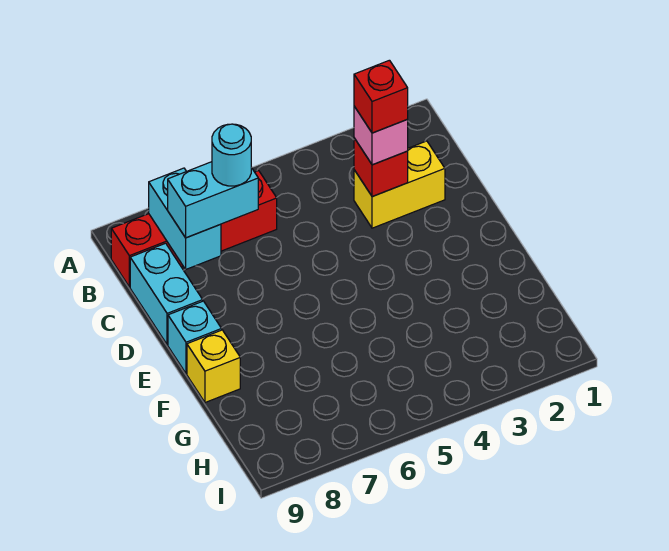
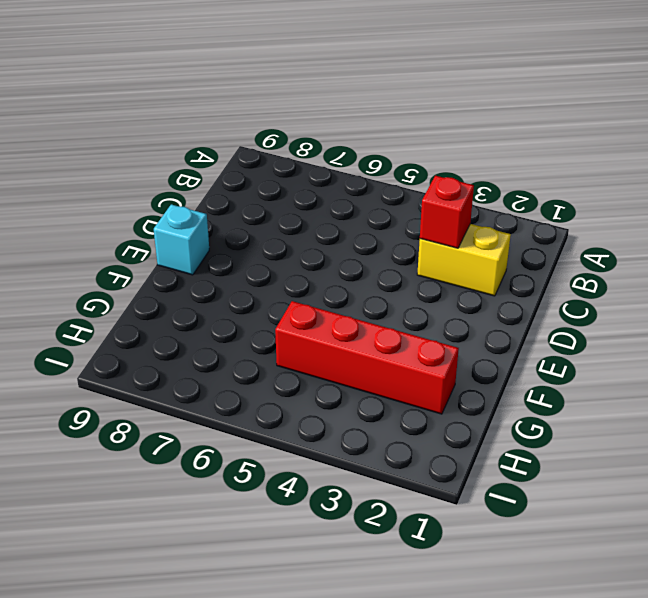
red 1x4 brick [275,301,459,414] -> red 1x4 brick moved to [111,171,277,287]
none -> cyan 1x2 brick [130,243,203,345]
none -> yellow 1x1 brick [187,330,240,403]

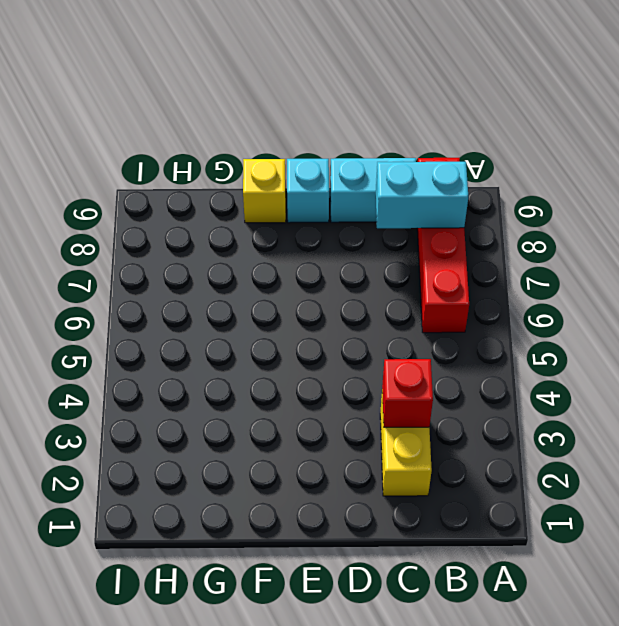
none -> pink 1x1 brick [354,106,408,165]
none -> cyan 1x2 brick [168,162,258,238]

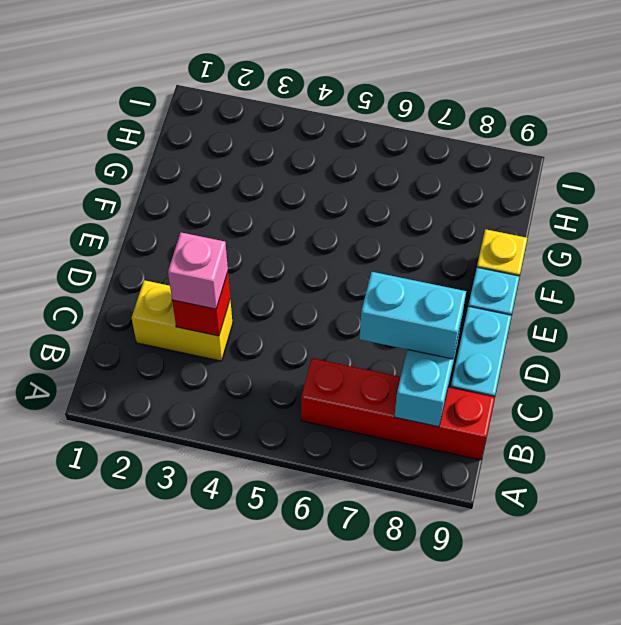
none -> red 1x1 brick [354,60,408,133]
none -> cyan 1x1 round brick [212,124,251,186]

